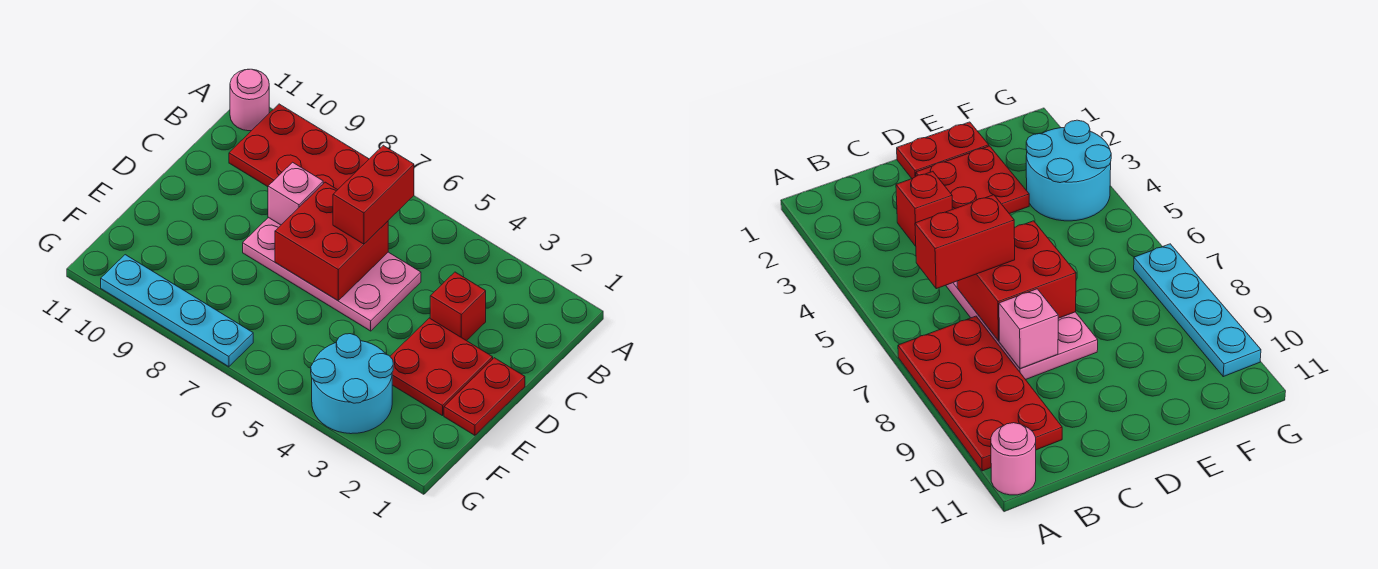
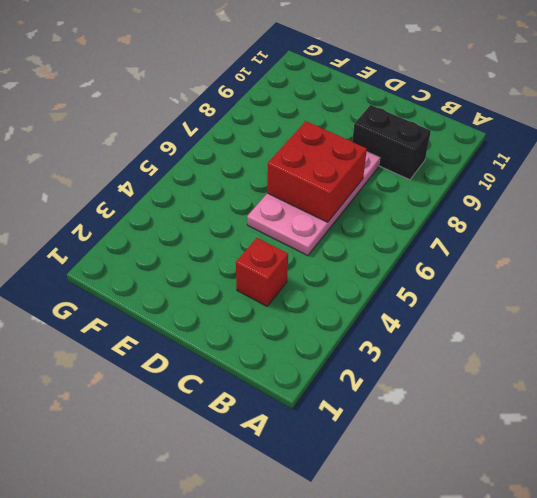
black 1x2 brick [352,105,431,180] -> red 2x4 plate [229,104,369,190]
none -> pink 1x1 round brick [230,69,269,131]
none -> red 1x2 plate [444,358,525,435]

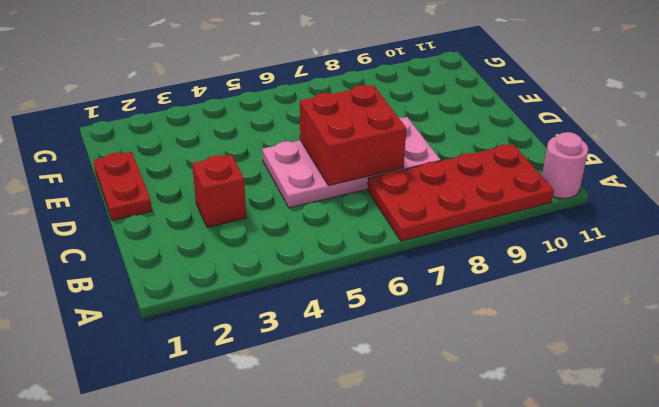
none -> red 2x2 plate [390,318,493,416]
none -> cyan 2x2 round brick [311,334,393,434]

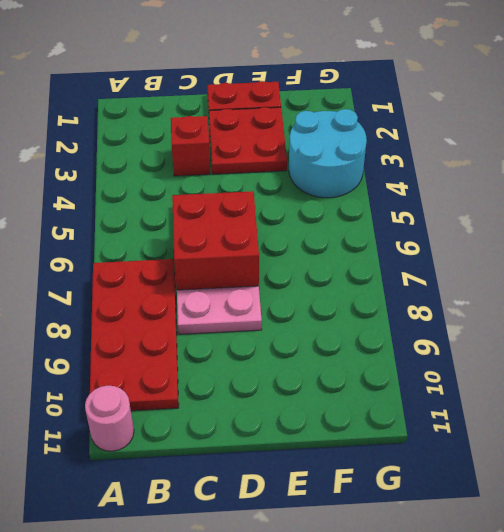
none -> cyan 1x4 plate [101,255,253,367]
none -> pink 1x1 brick [268,162,323,225]

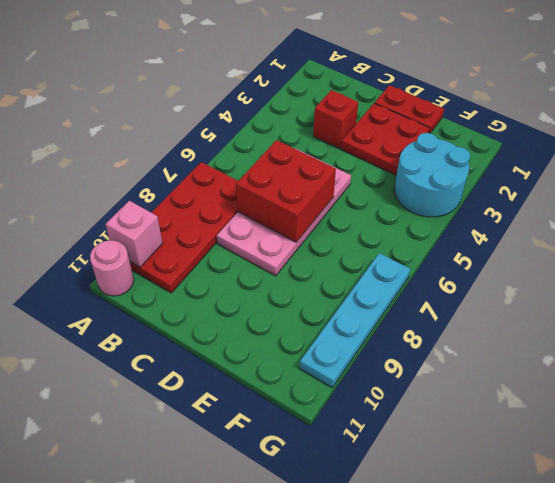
pink 1x1 brick [105,201,163,267] -> pink 1x1 brick moved to [268,162,323,225]
none -> red 1x2 brick [333,145,414,244]

